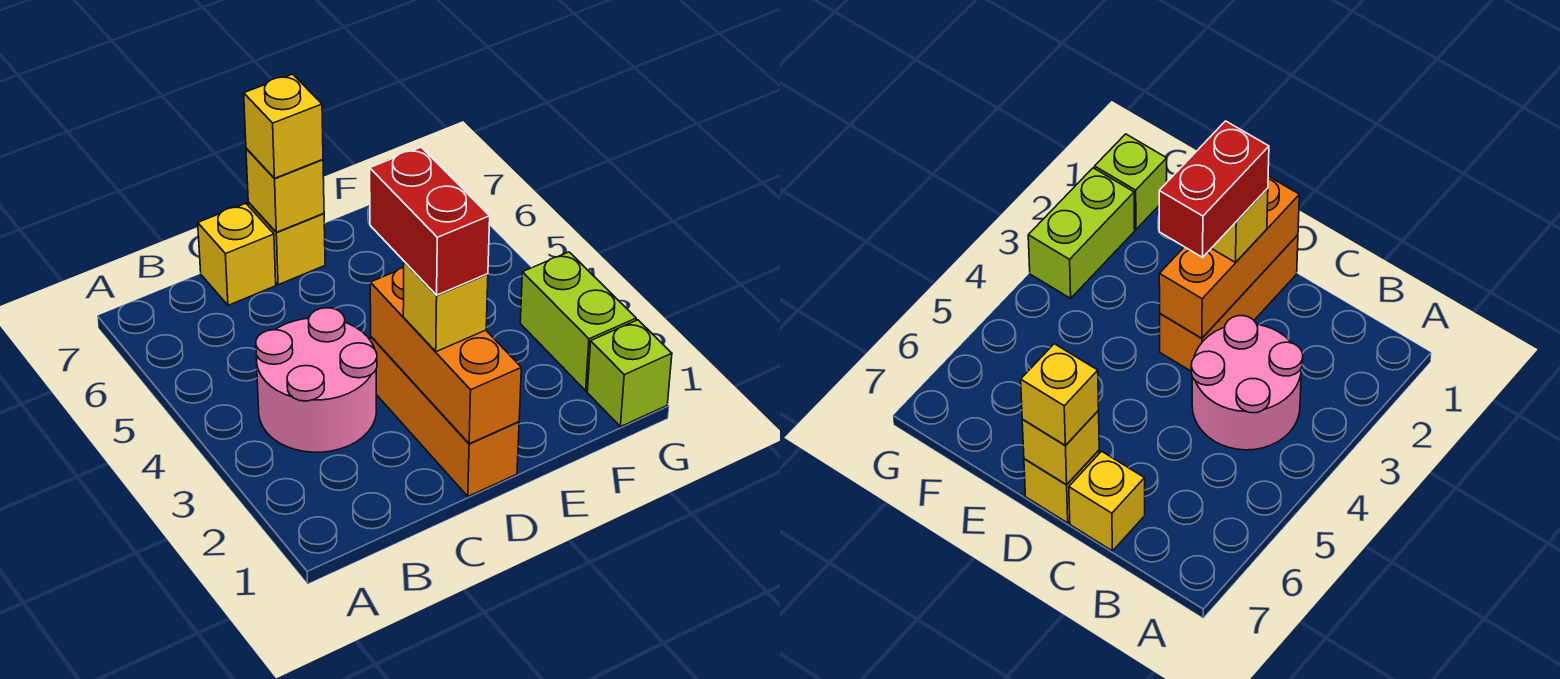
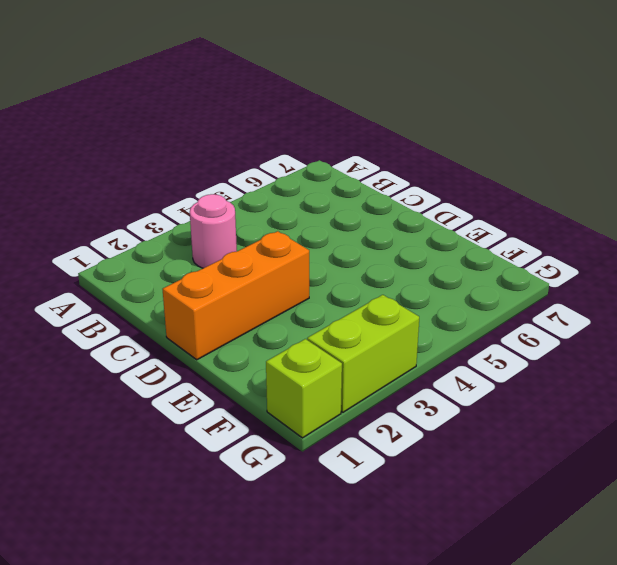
pink 1x1 round brick [190,194,237,268] -> pink 2x2 round brick [256,308,377,452]
none -> yellow 1x1 brick [198,203,276,305]
none -> yellow 1x1 brick [248,203,325,285]

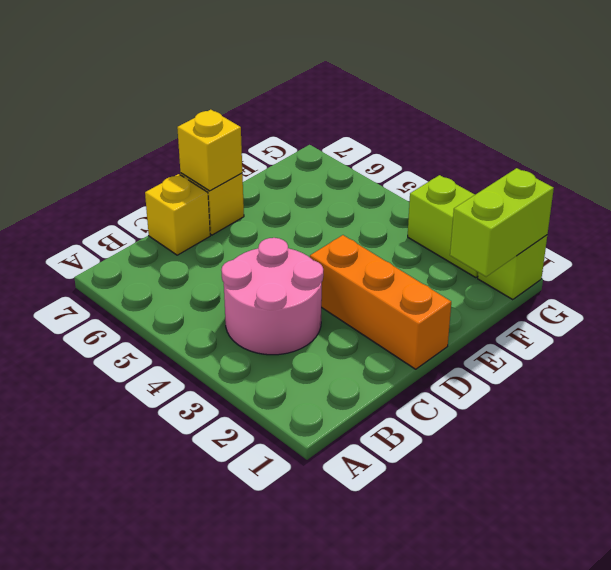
lime 1x2 brick [450,168,554,277] -> none
none -> orange 1x3 brick [370,267,521,444]
none -> yellow 1x1 brick [403,262,488,352]

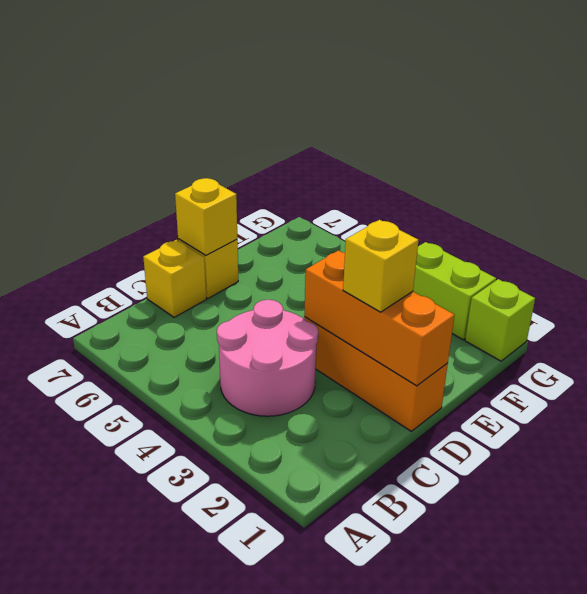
none -> yellow 1x1 brick [244,74,323,178]
none -> red 1x2 brick [370,147,490,295]

